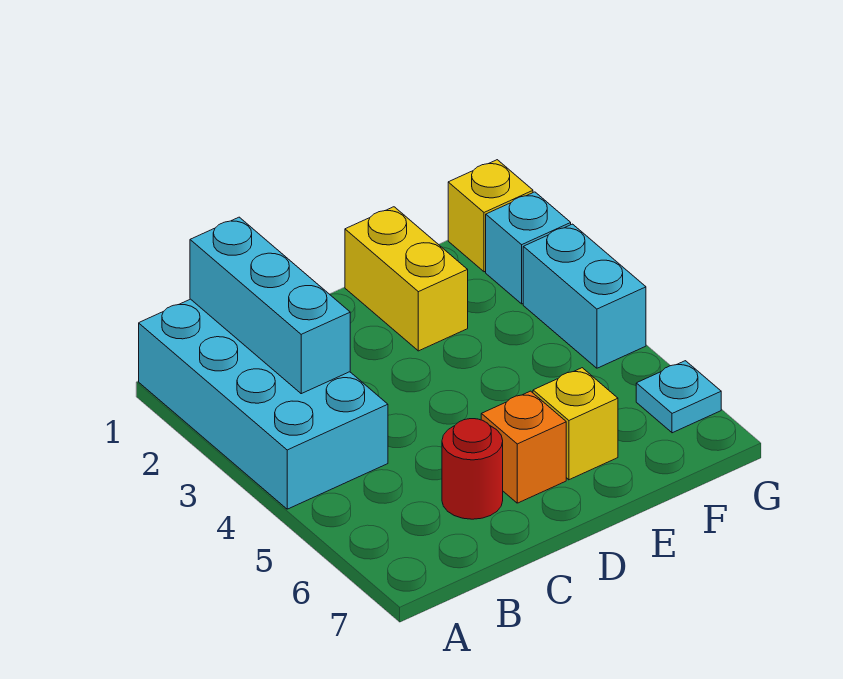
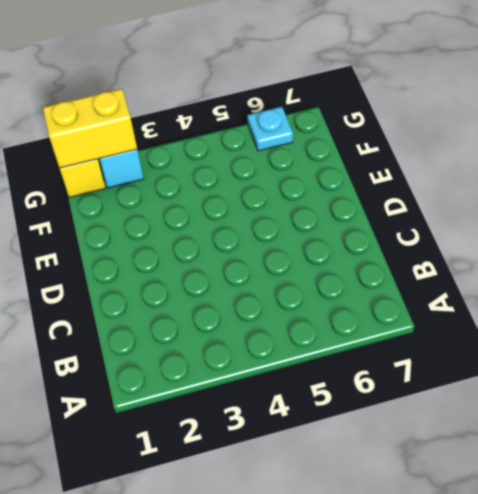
yellow 1x2 brick [43,89,137,168] -> yellow 1x2 brick moved to [345,207,468,351]
none -> cyan 2x4 brick [139,299,388,509]
none -> red 1x1 round brick [442,419,503,519]

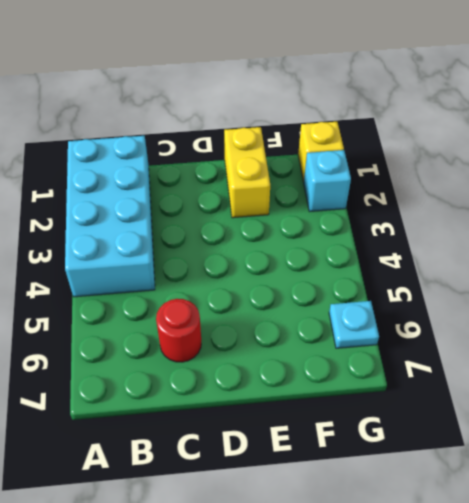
none -> orange 1x1 brick [481,391,566,503]
none -> yellow 1x1 brick [533,368,618,480]

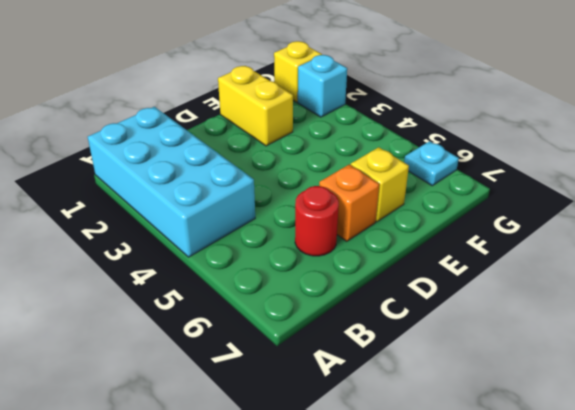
none -> cyan 1x2 brick [523,224,646,368]
none -> cyan 1x3 brick [190,217,350,394]

